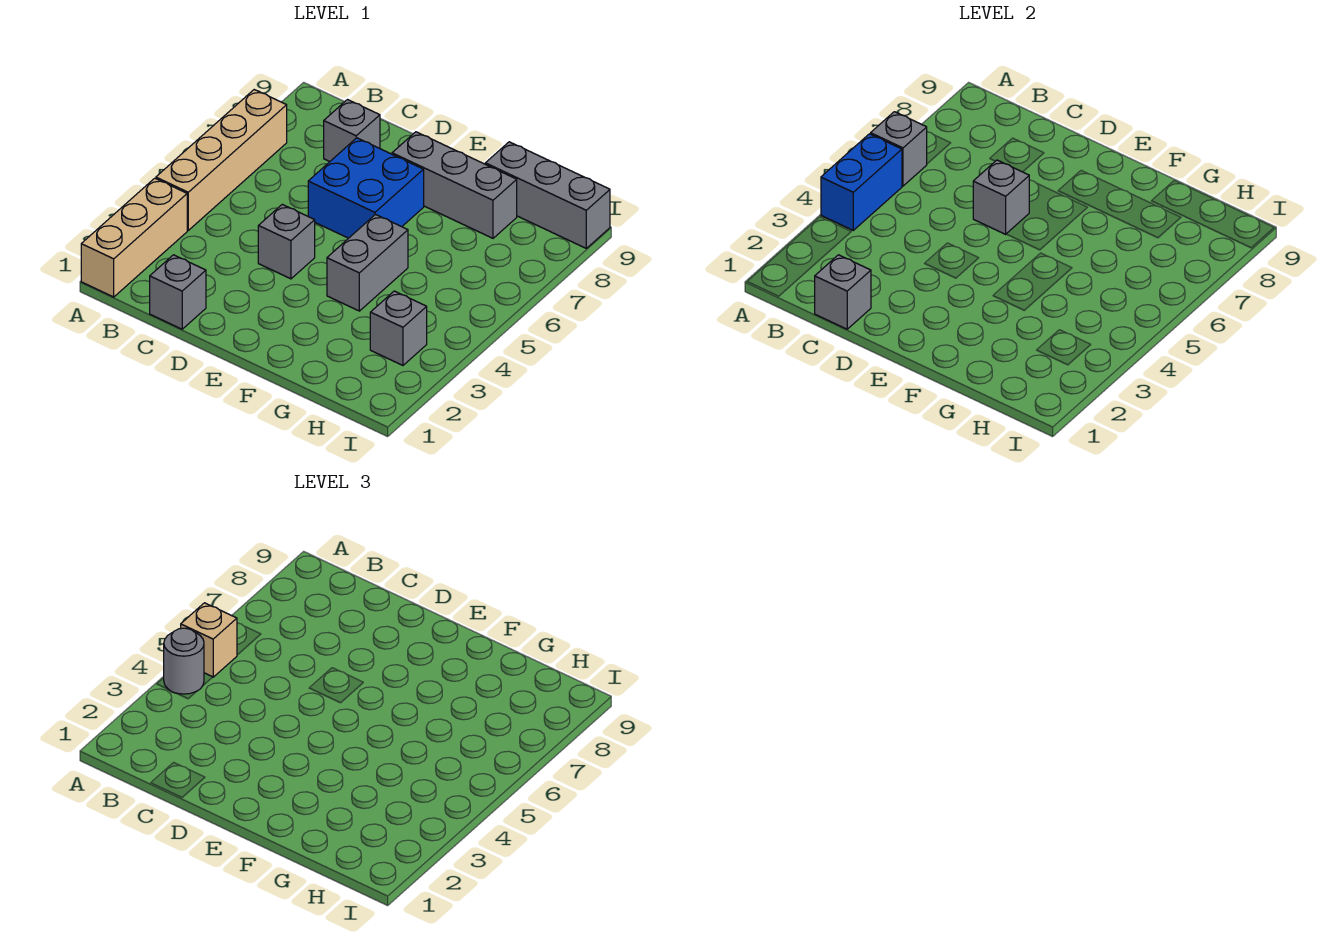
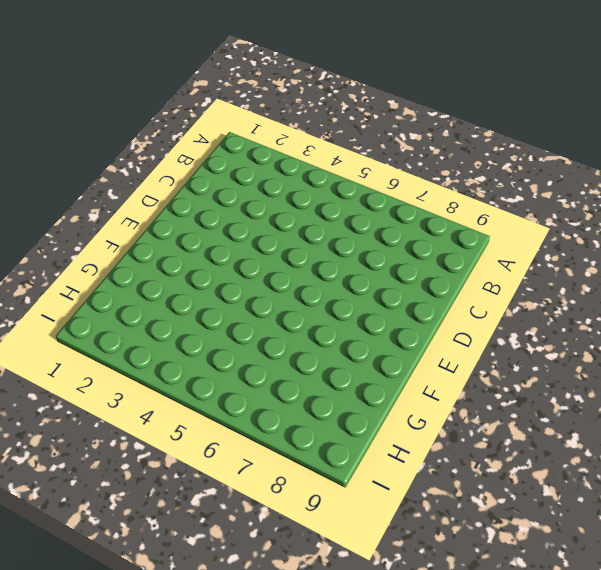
none -> tan 1x3 brick [81,178,187,297]
none -> tan 1x4 brick [156,90,287,230]
none -> grey 1x1 brick [150,255,206,329]

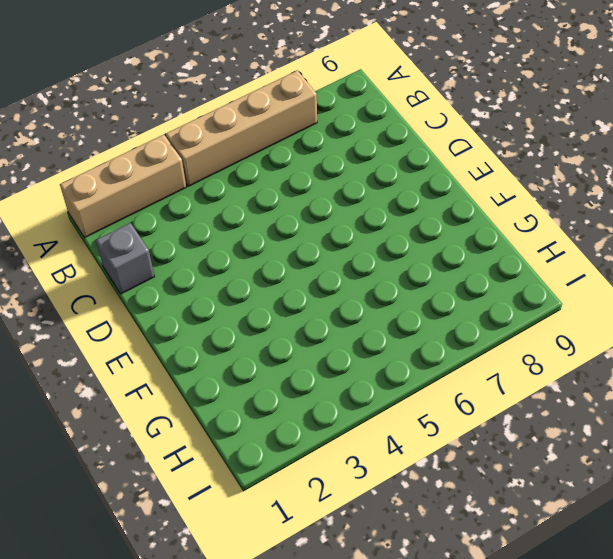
none -> grey 1x1 brick [324,100,380,162]
none -> grey 1x1 brick [258,204,315,279]
none -> blue 2x2 brick [308,138,424,238]

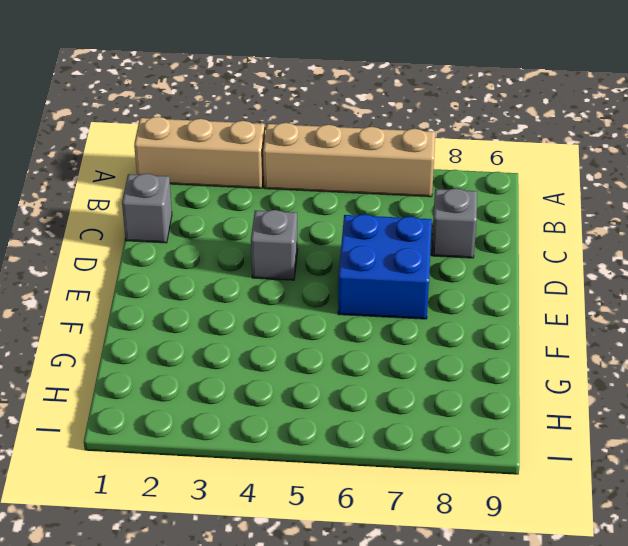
none -> grey 1x3 brick [392,132,517,238]
none -> grey 1x2 brick [327,215,408,311]
none -> grey 1x3 brick [485,142,610,248]

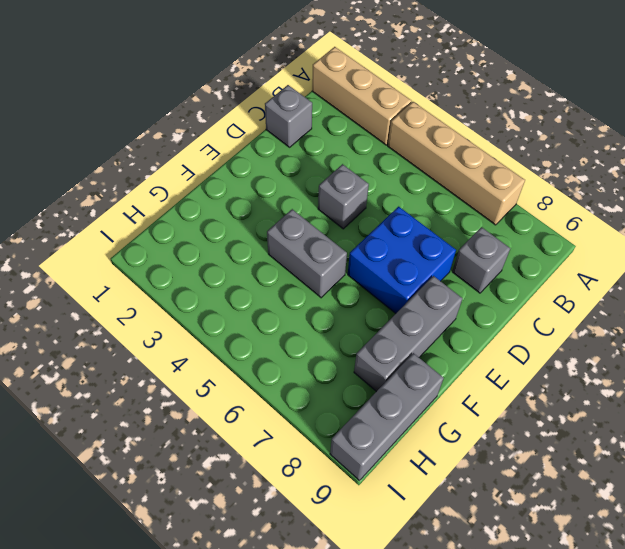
none -> grey 1x1 brick [370,291,427,365]
none -> blue 1x2 brick [821,134,902,230]
none -> grey 1x1 brick [871,112,927,186]

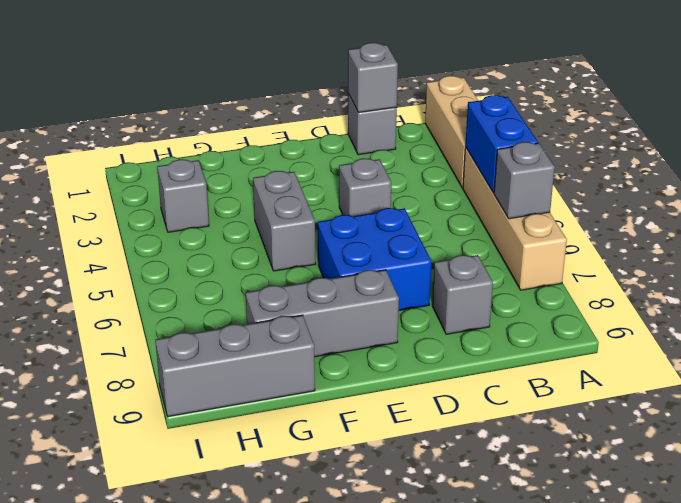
none -> grey 1x1 brick [973,160,1029,234]
none -> grey 1x1 round brick [164,628,204,694]
none -> tan 1x1 brick [181,603,237,677]

